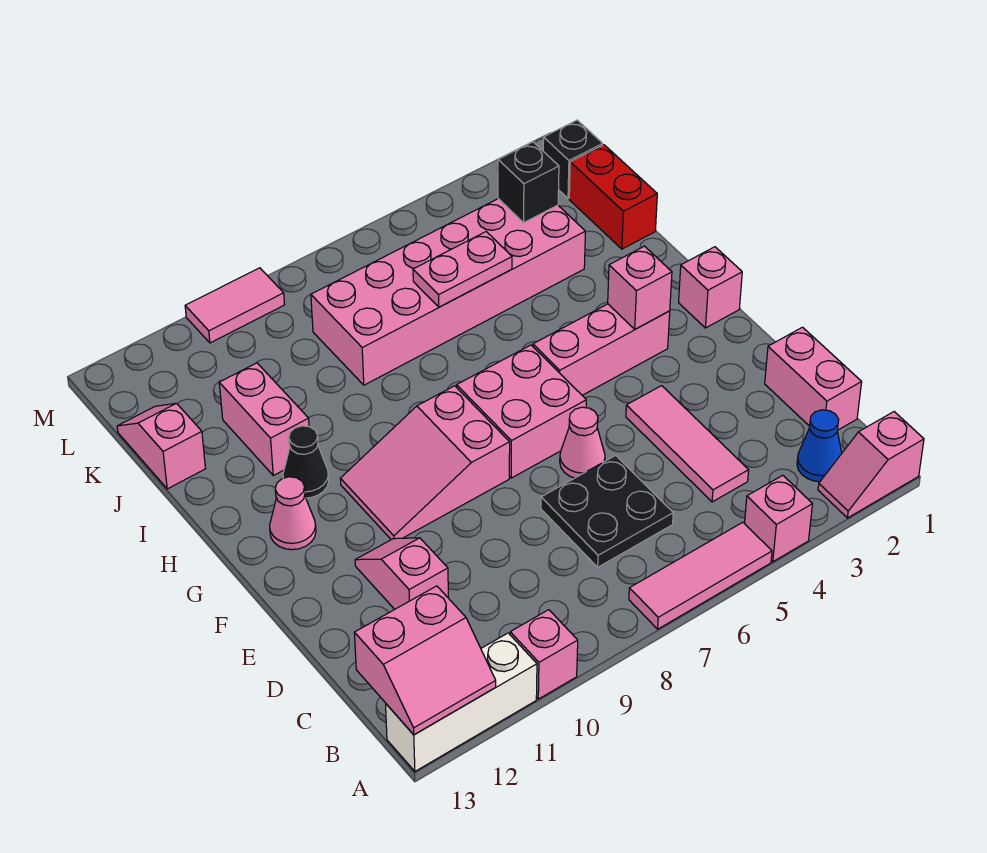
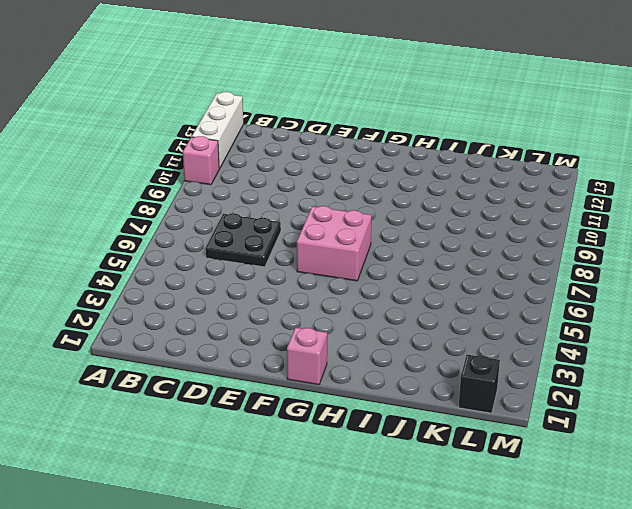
none -> pink 1x2 slope [818,412,924,518]
none -> pink 1x1 brick [744,475,812,562]
none -> pink 1x3 tile [629,522,772,629]

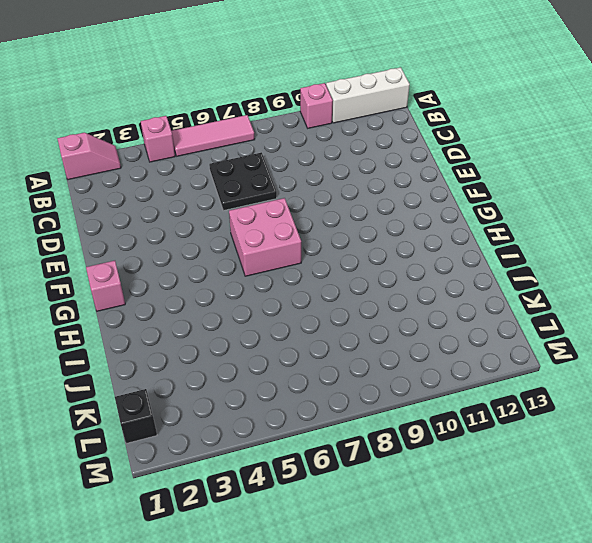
none -> blue 1x1 cone [797,410,842,482]
none -> pink 1x2 brick [765,327,862,430]
none -> pink 1x3 tile [626,386,749,502]

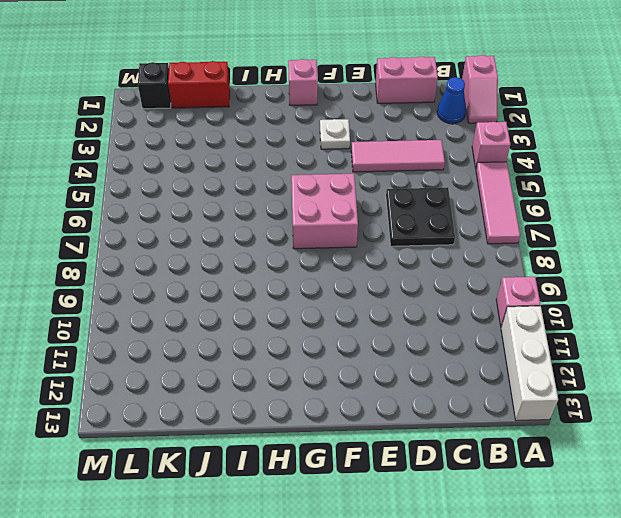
white 1x1 plate [320,119,350,149] -> none
none -> pink 1x2 slope [355,538,448,609]
none -> pink 1x1 cone [560,407,605,478]
none -> pink 2x3 slope [340,386,510,540]

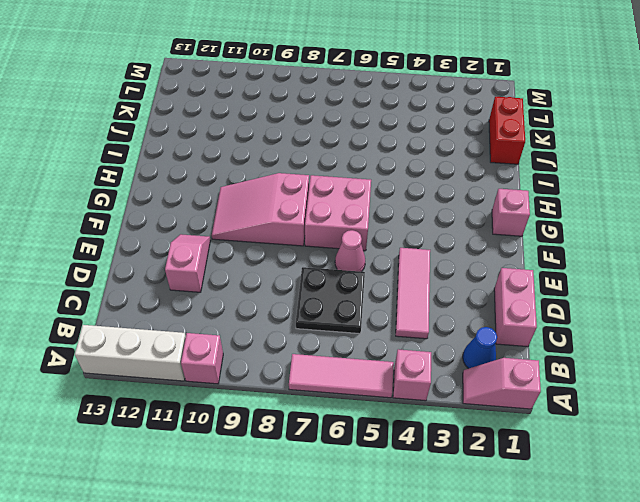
none -> pink 1x3 brick [533,304,670,395]
none -> pink 1x1 cone [270,477,316,550]
none -> black 1x1 cone [283,426,329,498]

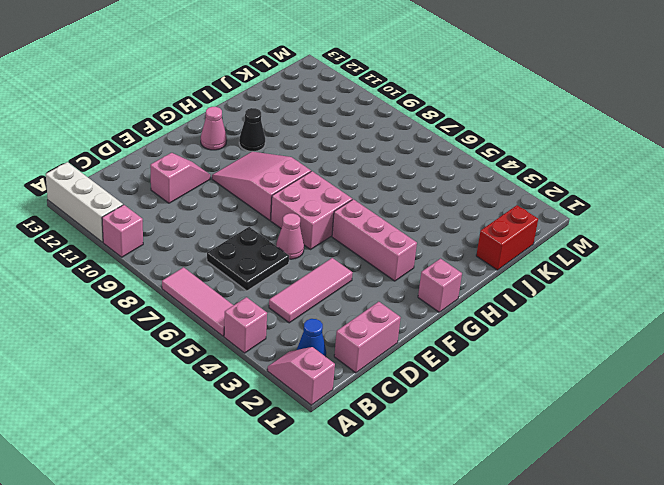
none -> pink 1x2 brick [219,363,309,475]
none -> pink 2x6 brick [311,199,585,385]
none -> pink 1x2 slope [117,403,205,489]

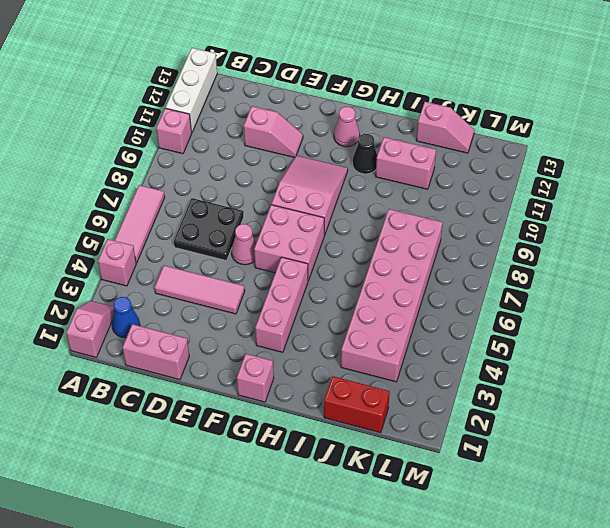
none -> black 1x1 brick [543,120,603,198]
none -> pink 1x2 tile [185,268,285,343]
none -> pink 2x2 slope [354,586,496,735]

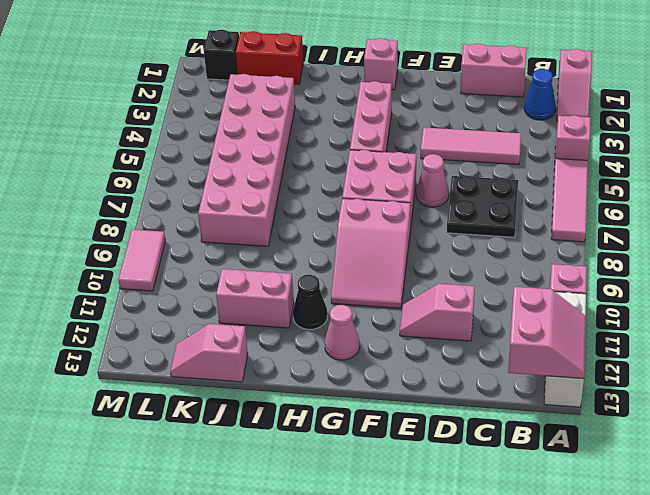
none -> pink 1x1 brick [608,246,672,329]
none -> pink 1x2 plate [413,232,512,307]
none -> black 1x1 brick [498,142,559,222]

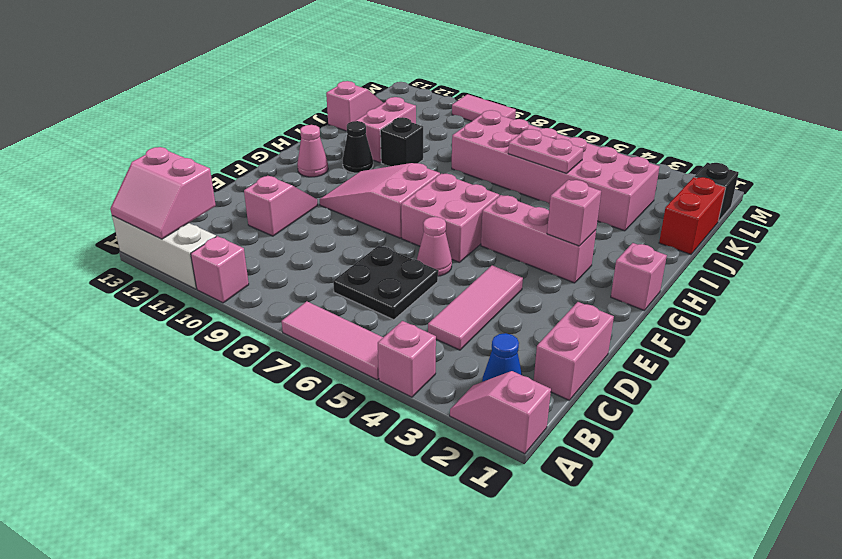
black 1x1 brick [380,117,423,166] -> black 1x1 brick moved to [498,142,559,222]

